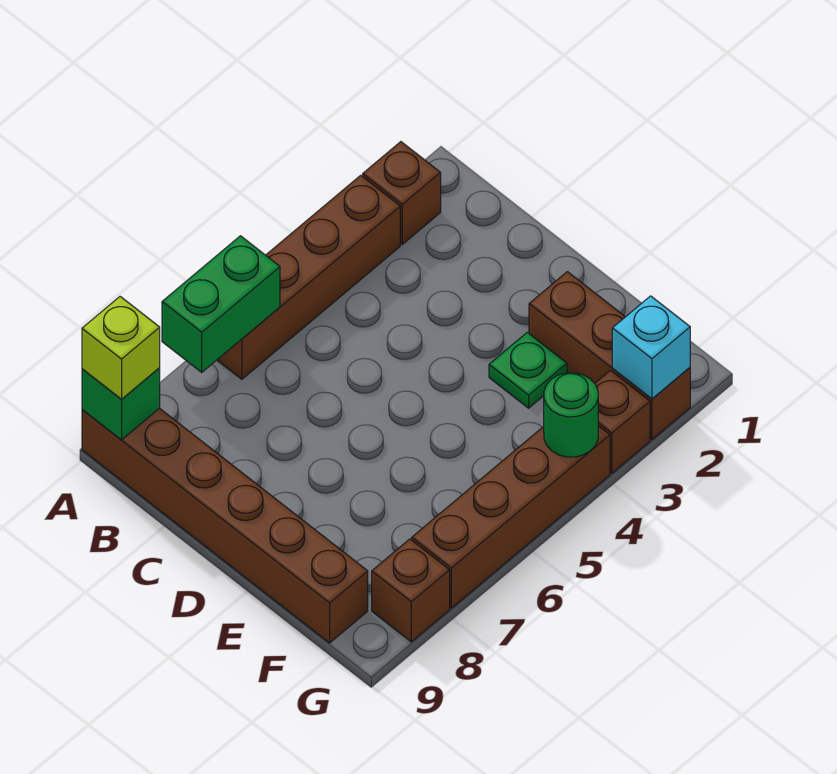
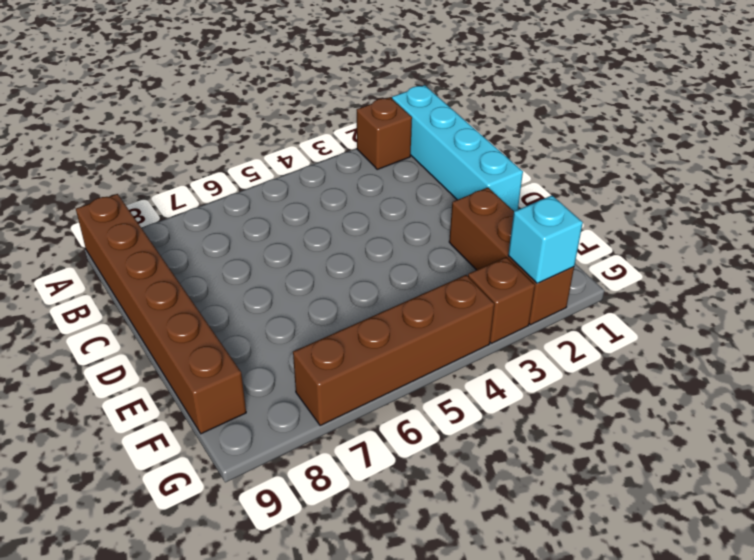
cyan 1x4 brick [392,85,523,211] -> none
none -> brown 1x4 brick [217,175,400,379]
none -> green 1x1 plate [489,332,567,408]
none -> brown 1x1 brick [372,539,450,642]

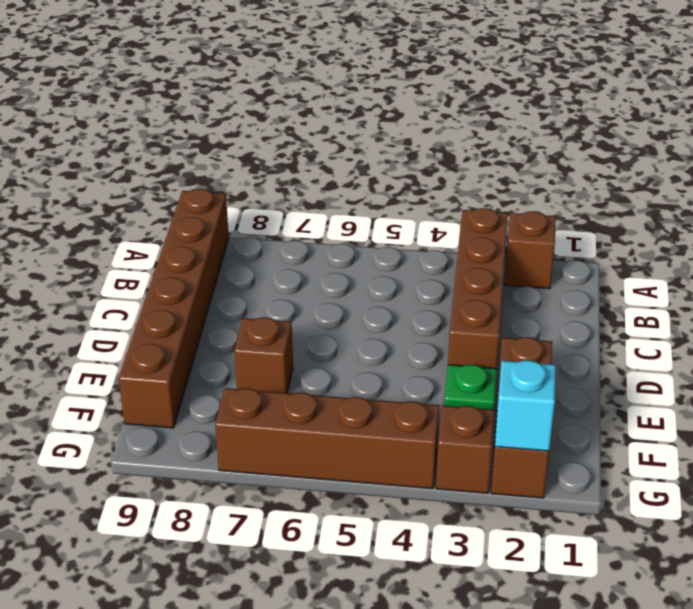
brown 1x4 brick [448,208,508,368] -> brown 1x4 brick turned to [217,175,400,379]
brown 1x1 brick [234,317,293,393] -> brown 1x1 brick moved to [372,539,450,642]
none -> green 1x2 brick [162,236,280,372]
none -> green 1x1 brick [82,368,160,440]
none -> green 1x1 round brick [544,373,598,457]

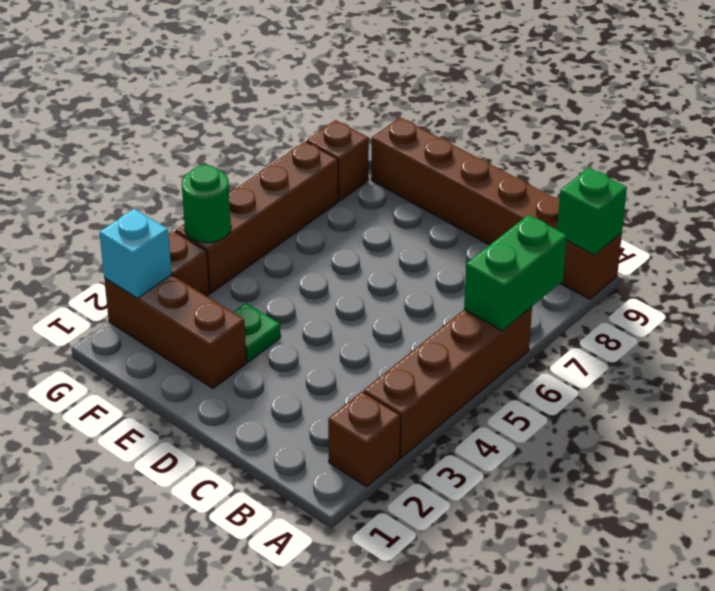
none -> lime 1x1 brick [82,297,160,399]

